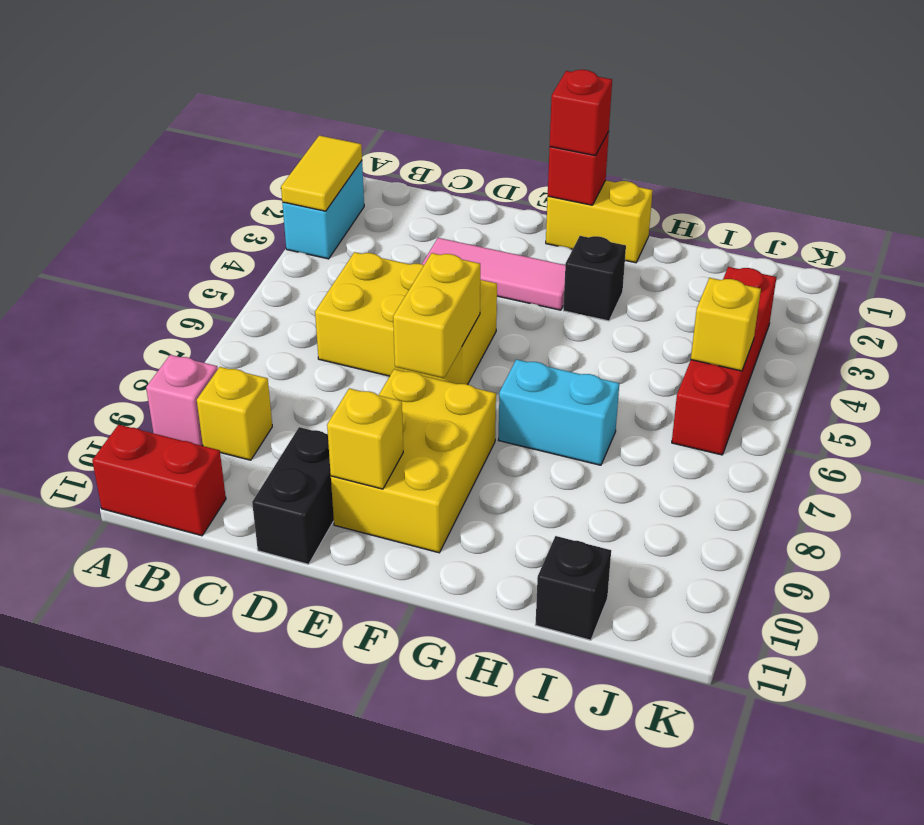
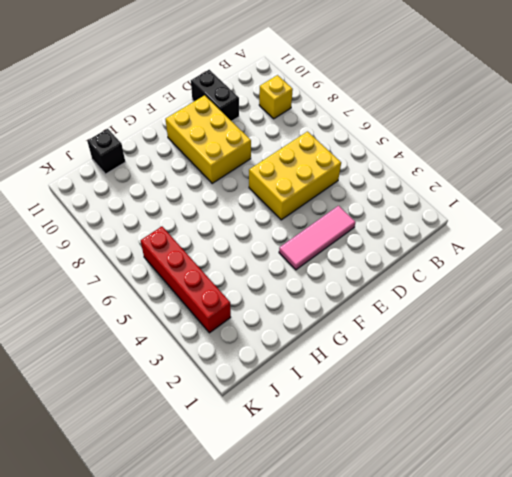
none -> cyan 1x2 brick [282,161,364,259]
none -> pink 1x1 brick [146,355,218,446]
none -> red 1x2 brick [92,425,226,536]

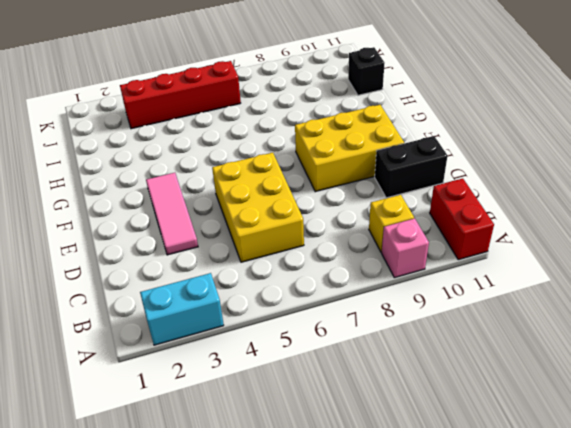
none -> yellow 1x2 brick [546,180,653,263]
none -> black 1x1 brick [563,236,626,321]
none -> cyan 1x2 brick [499,359,619,465]

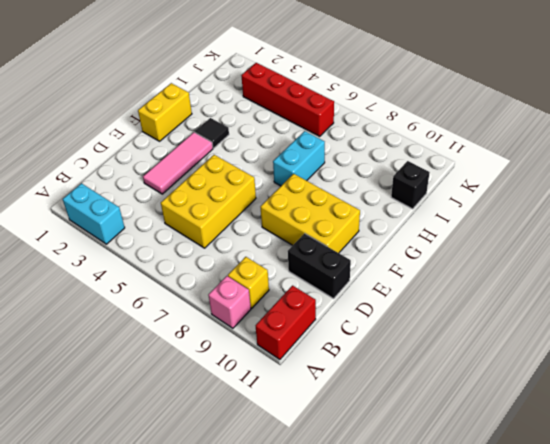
black 1x1 tile [195,118,229,148] -> black 1x1 brick [563,236,626,321]
none -> yellow 1x2 tile [281,135,362,211]
none -> yellow 1x2 brick [393,253,480,378]
none -> yellow 1x1 brick [327,388,403,489]

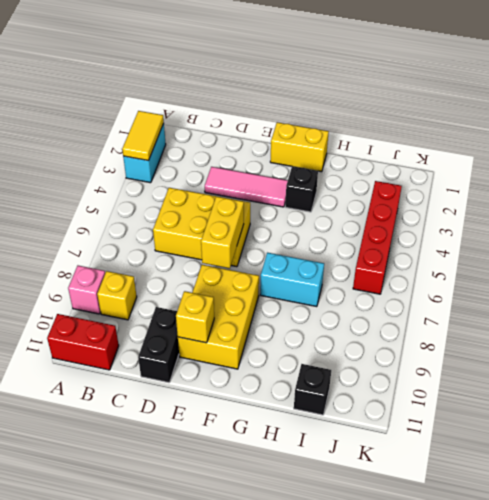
none -> red 1x1 brick [548,132,609,205]
none -> yellow 1x1 brick [691,278,761,371]
none -> red 1x1 brick [550,70,612,156]

